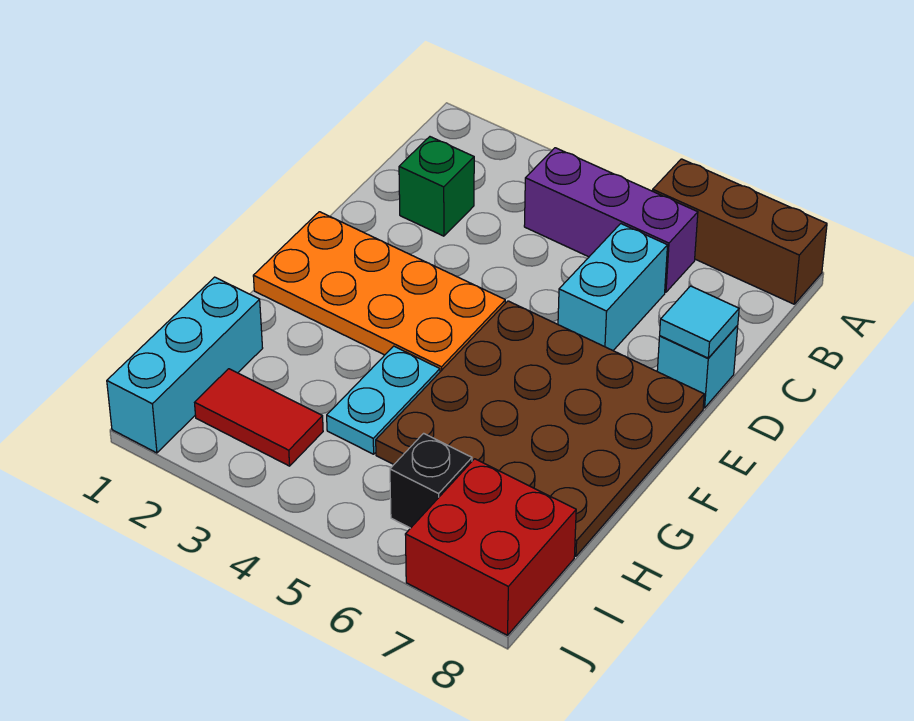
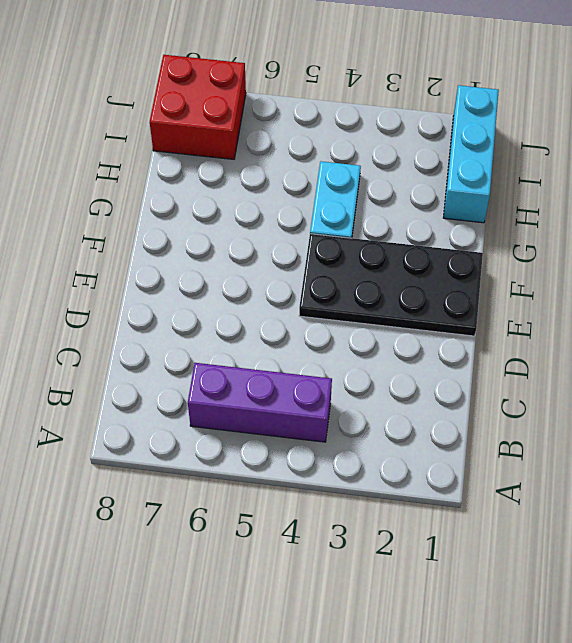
black 2x4 plate [299,234,483,336] -> orange 2x4 plate [253,212,505,372]
none -> brown 1x3 brick [653,159,827,304]
none -> green 1x1 brick [399,137,474,236]
none -> cyan 1x2 brick [558,224,668,350]

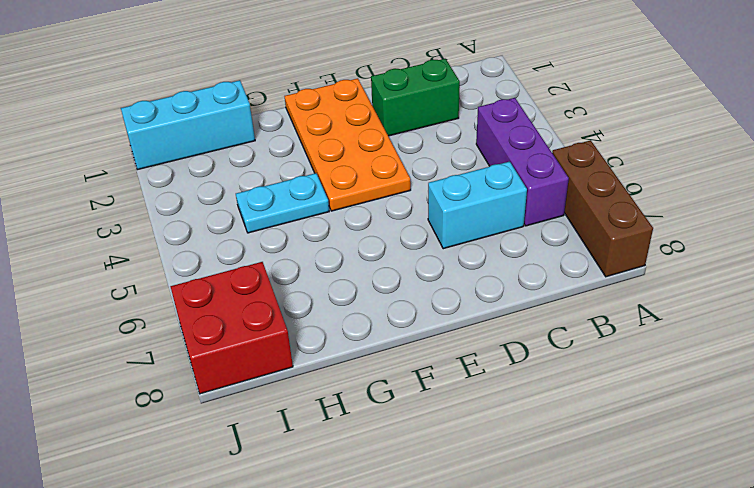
green 1x2 brick [371,59,460,136] -> green 1x1 brick [399,137,474,236]
none -> cyan 1x1 brick [657,326,738,408]
none -> brown 4x4 plate [376,301,704,556]
none -> red 1x2 tile [195,369,323,466]

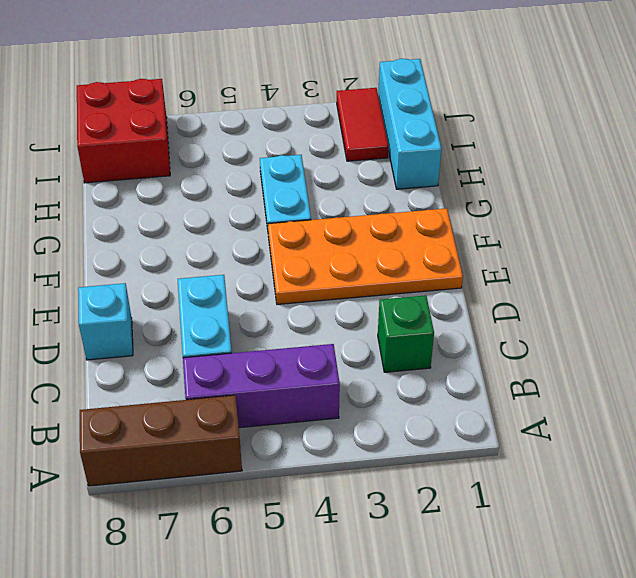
red 1x2 tile [337,88,389,161] -> red 1x2 tile turned to [195,369,323,466]
none -> brown 4x4 plate [376,301,704,556]
none -> black 1x1 brick [390,433,472,528]
none -> cyan 1x1 tile [660,286,739,358]

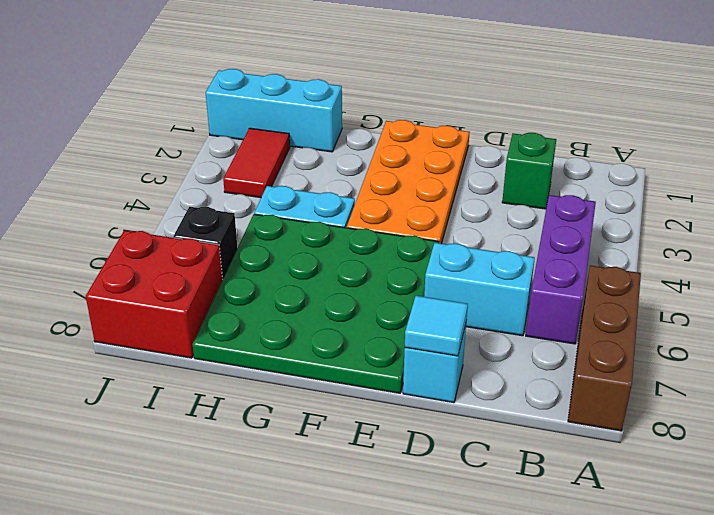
green 4x4 plate [193,214,439,393] -> brown 4x4 plate [376,301,704,556]

